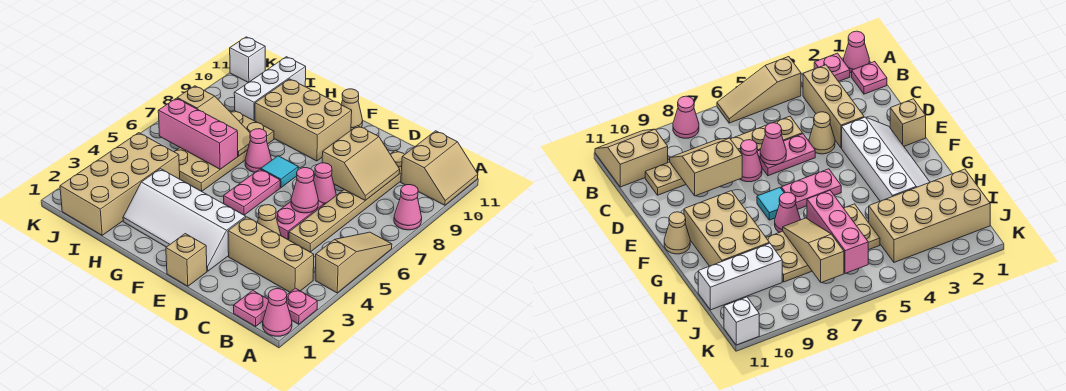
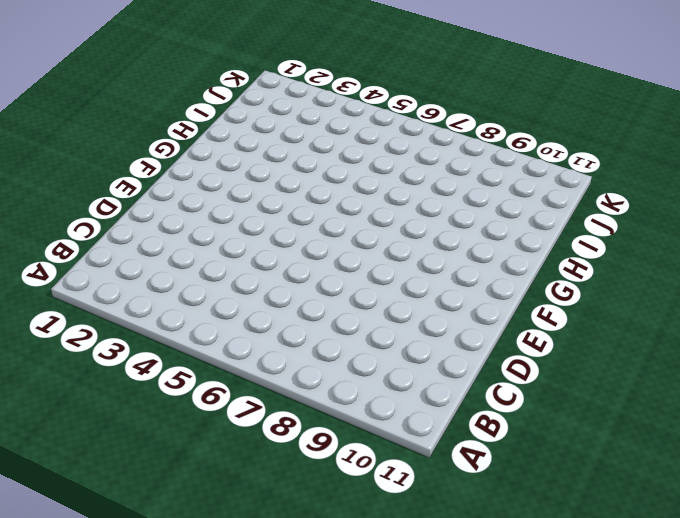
none -> pink 1x1 cone [263,289,292,336]
none -> pink 1x1 plate [286,288,317,324]
none -> tan 1x3 slope [315,232,392,293]

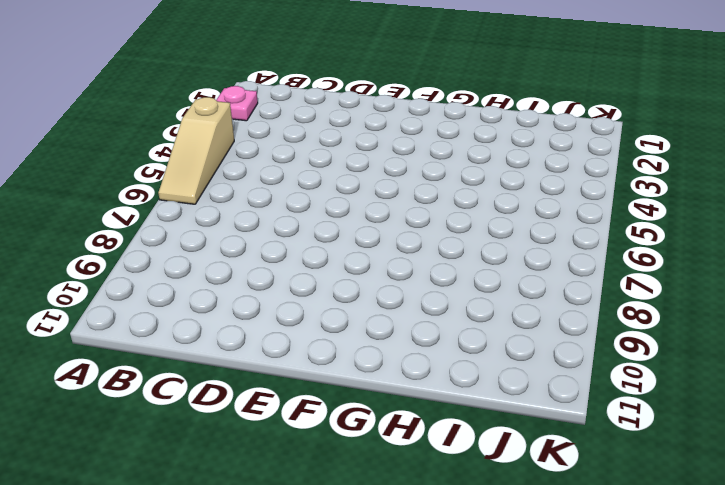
none -> pink 1x1 cone [263,289,292,336]
none -> pink 1x1 cone [394,185,422,230]
none -> tan 2x2 slope [401,131,478,205]

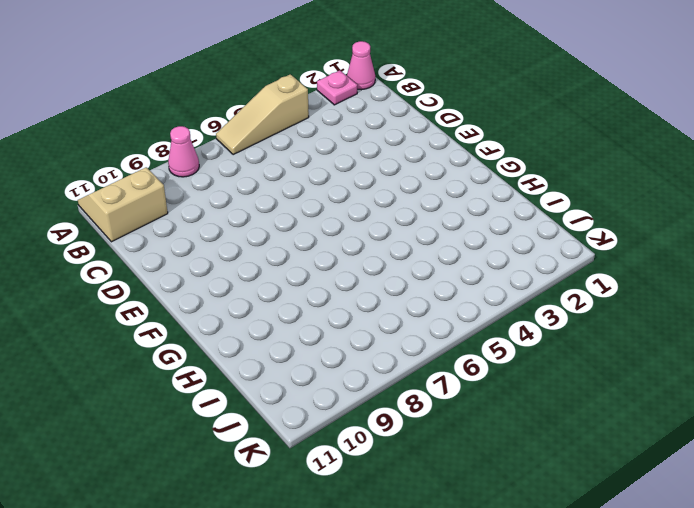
none -> pink 1x1 plate [234,290,269,327]
none -> tan 1x3 brick [228,217,314,292]
none -> tan 1x6 plate [289,150,405,252]

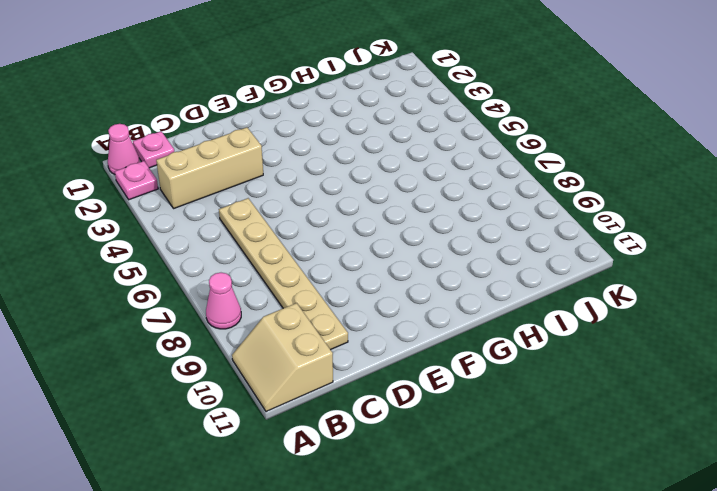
none -> tan 1x3 slope [315,232,392,293]
none -> tan 1x1 cone [257,205,281,236]
none -> pink 1x2 plate [276,201,324,239]

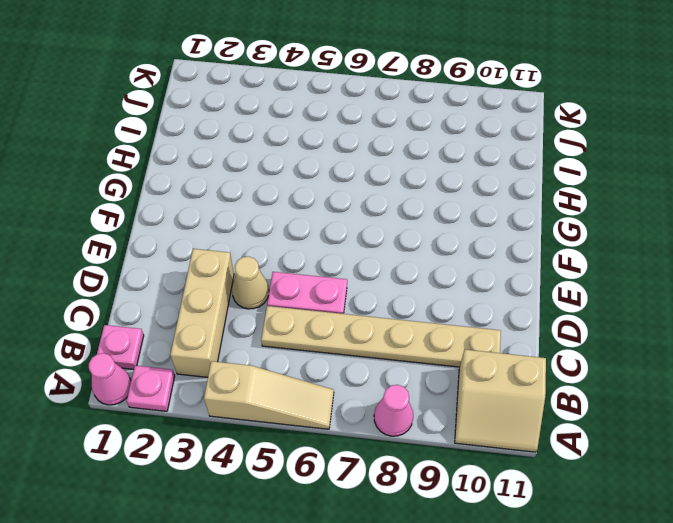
none -> pink 1x1 cone [314,163,336,205]
none -> tan 1x1 brick [166,234,207,286]
none -> white 2x4 slope [123,169,246,271]

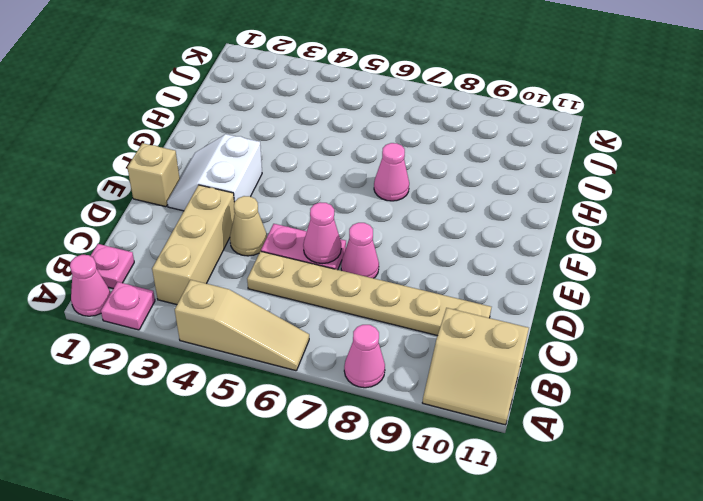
white 2x2 slope [167,134,262,211] -> white 2x4 slope [123,169,246,271]
none -> pink 1x2 plate [224,169,280,215]
none -> cyan 1x1 tile [261,156,298,188]
none -> tan 2x3 brick [255,79,352,161]

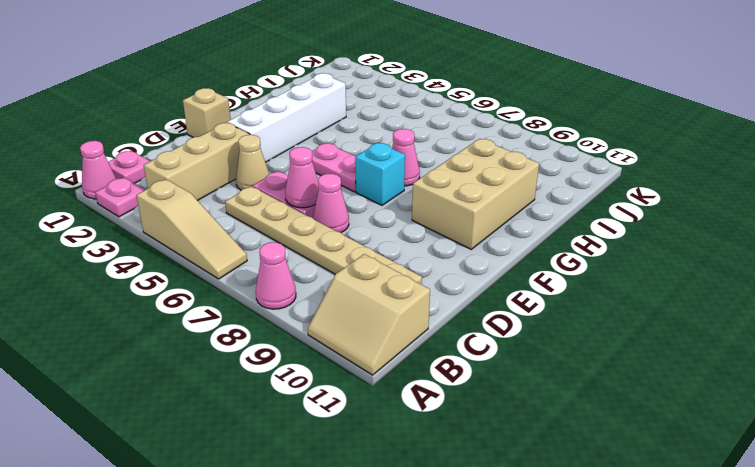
cyan 1x1 brick [355,143,405,205] -> cyan 1x1 tile [261,156,298,188]
none -> tan 1x1 cone [341,89,363,130]
none -> tan 2x4 plate [174,110,274,191]
none -> tan 2x4 brick [60,133,180,235]

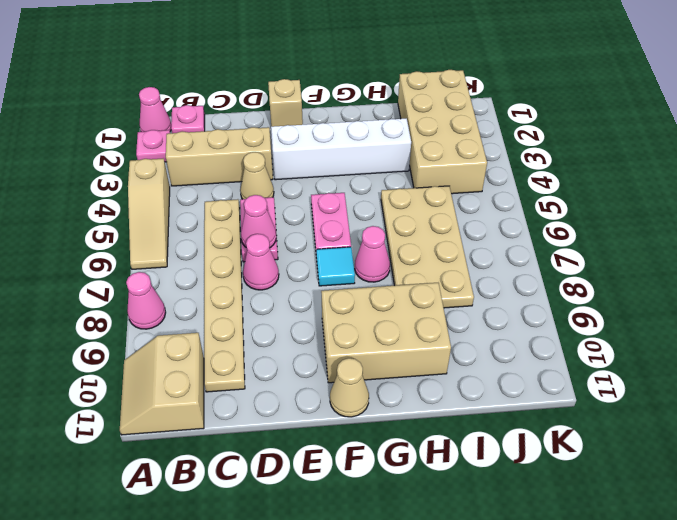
none -> white 1x3 brick [234,57,306,121]
none -> white 1x1 brick [230,37,265,83]
none -> tan 2x2 slope [322,126,400,200]

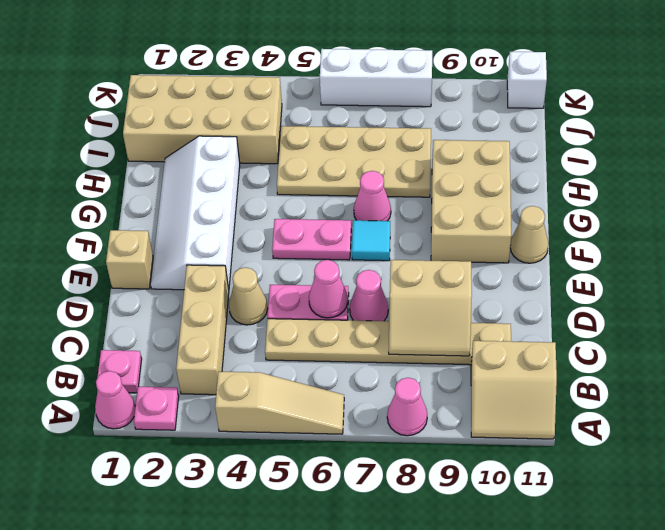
white 1x3 brick [320,49,432,107] -> white 1x3 brick moved to [234,57,306,121]
none -> pink 1x3 brick [158,98,238,169]
none -> tan 1x3 slope [177,86,250,156]

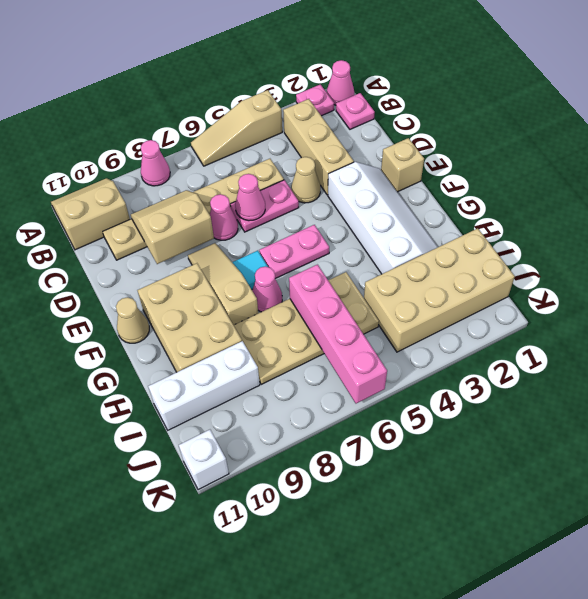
tan 1x3 slope [188,243,258,325] -> tan 1x3 slope moved to [177,86,250,156]
pink 1x4 brick [289,265,387,403] -> pink 1x3 brick [158,98,238,169]

